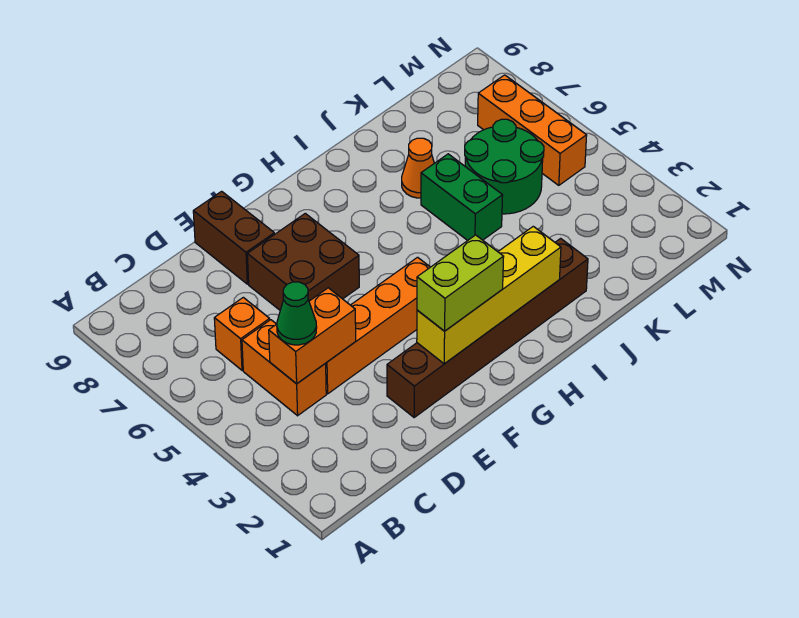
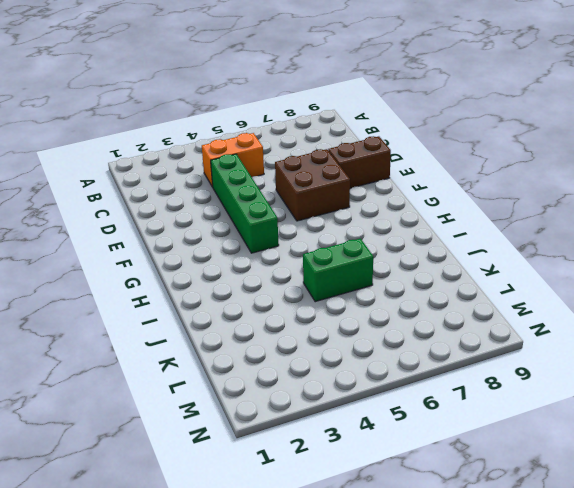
green 1x4 brick [211,154,279,253] -> orange 1x4 brick [326,257,430,394]
none -> orange 1x1 brick [214,297,270,370]
none -> brown 1x6 brick [387,238,588,417]
none -> orange 1x1 cone [402,138,434,198]

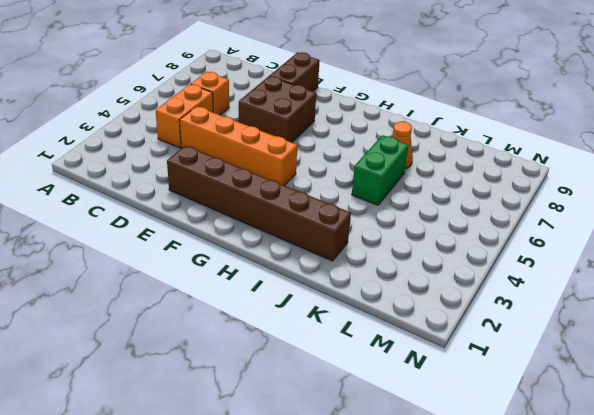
none -> green 2x2 round brick [465,119,544,214]
none -> orange 1x3 brick [478,75,587,185]
none -> orange 1x2 brick [269,288,356,384]

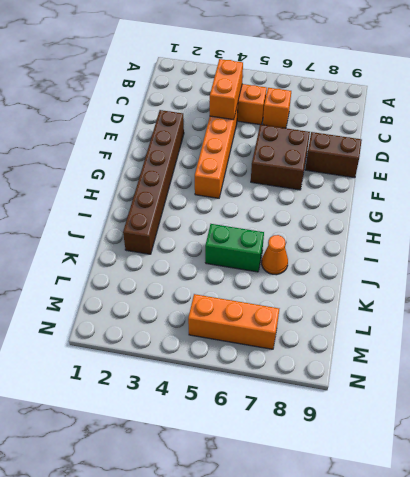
none -> green 2x2 round brick [465,119,544,214]
none -> yellow 1x4 brick [417,226,561,364]
none -> green 1x1 cone [277,282,317,345]

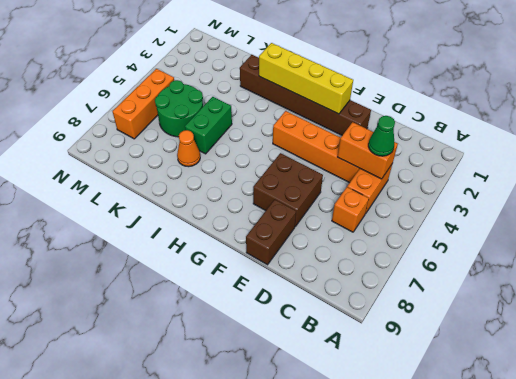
none -> lime 1x2 brick [417,235,504,331]

